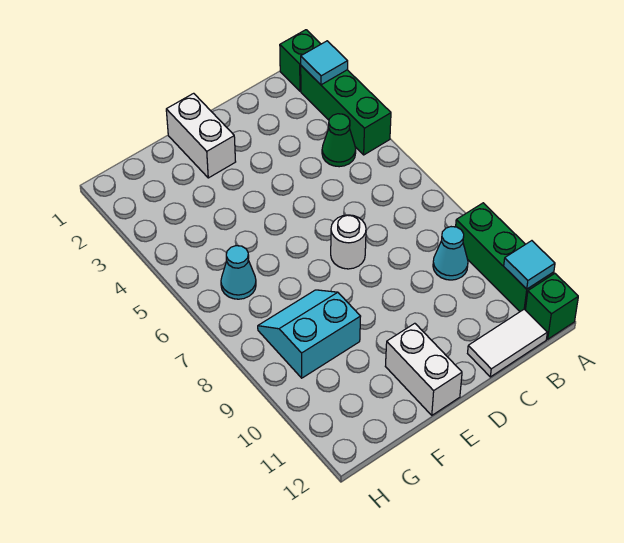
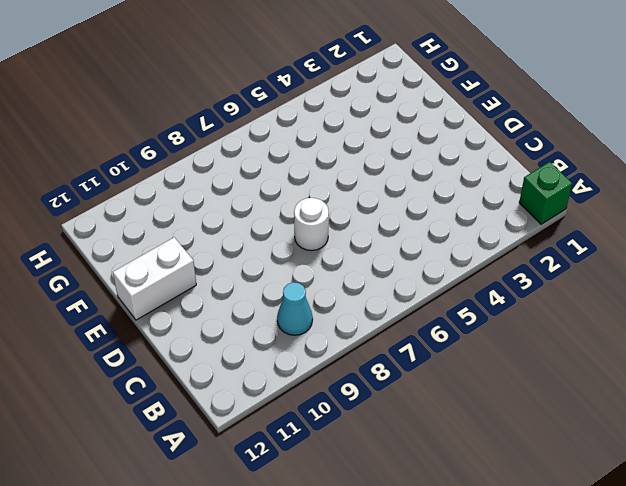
none -> green 1x3 brick [301,66,391,155]
none -> green 1x3 brick [456,203,554,311]
none -> green 1x1 brick [526,274,578,339]

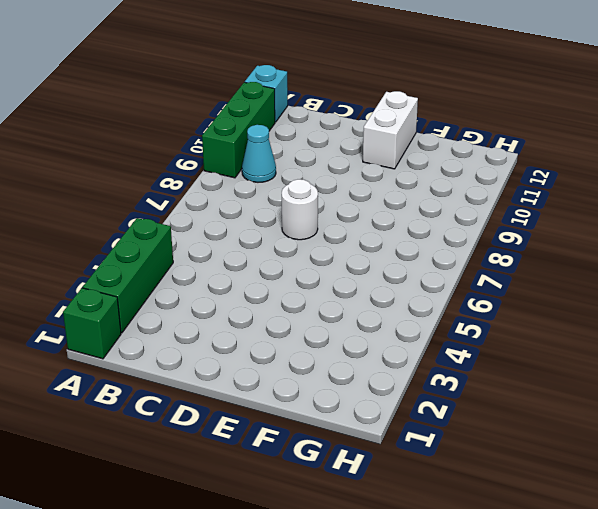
cyan 1x1 brick [245,65,288,122] -> green 1x1 brick [526,274,578,339]
none -> green 1x1 cone [322,114,356,167]
none -> white 1x2 tile [468,309,547,377]
none -> white 1x2 brick [166,93,236,178]

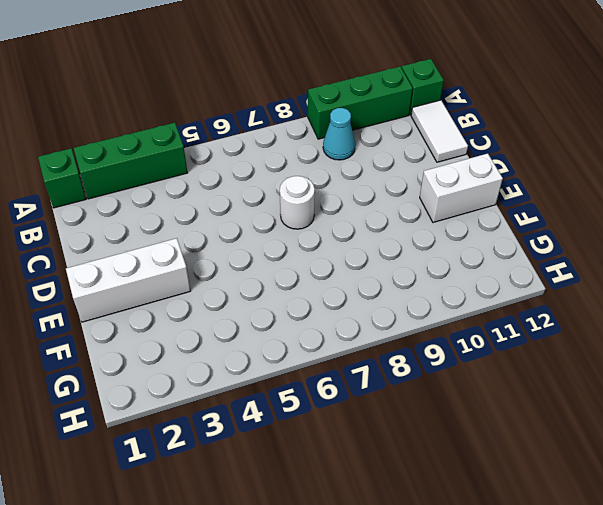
white 1x3 brick [66,238,191,322] -> white 1x2 brick [166,93,236,178]
none -> green 1x1 cone [322,114,356,167]
none -> cyan 2x2 slope [258,290,361,378]
none -> cyan 1x1 cone [221,246,256,299]

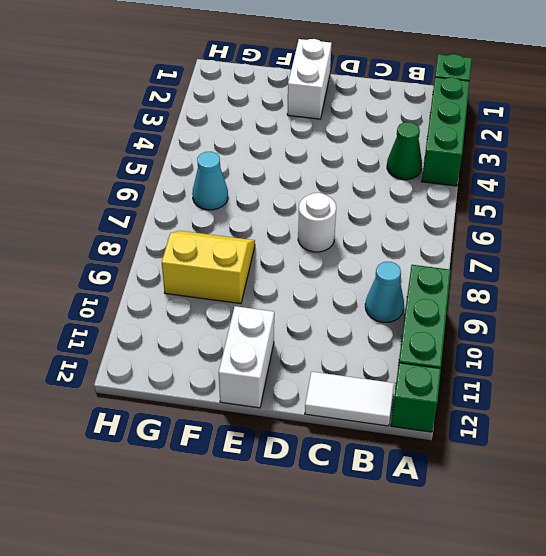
yellow 2x2 slope [162,231,255,304] -> cyan 2x2 slope [258,290,361,378]
none -> cyan 1x1 tile [301,41,348,85]
none -> cyan 1x1 tile [504,241,555,289]

